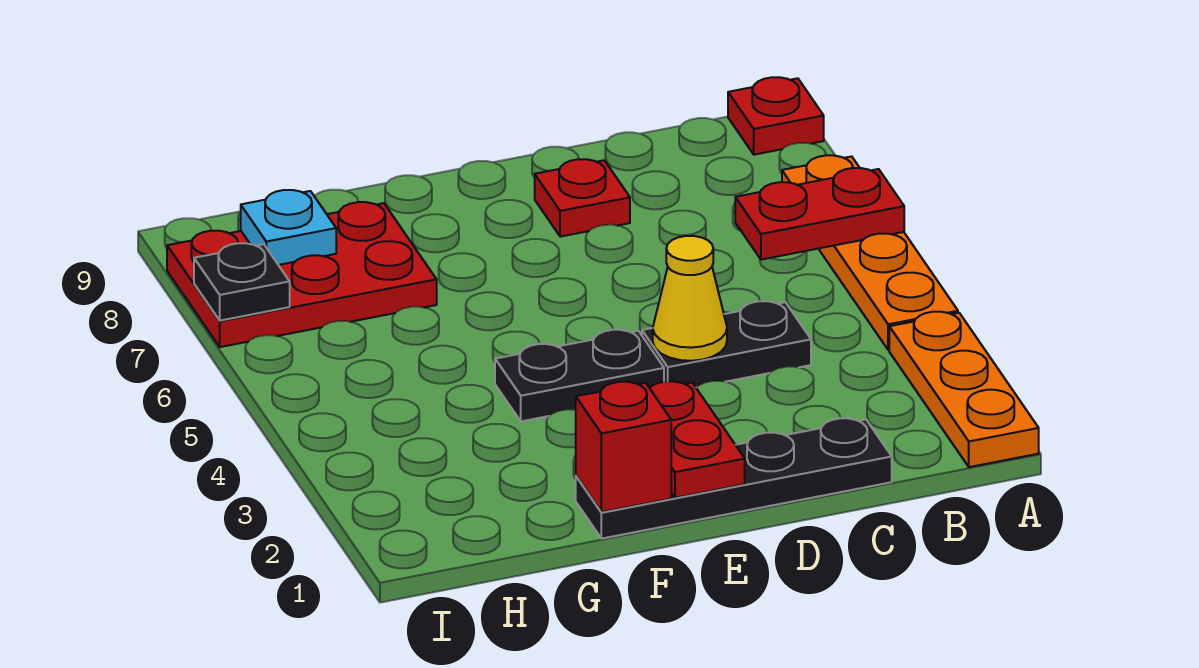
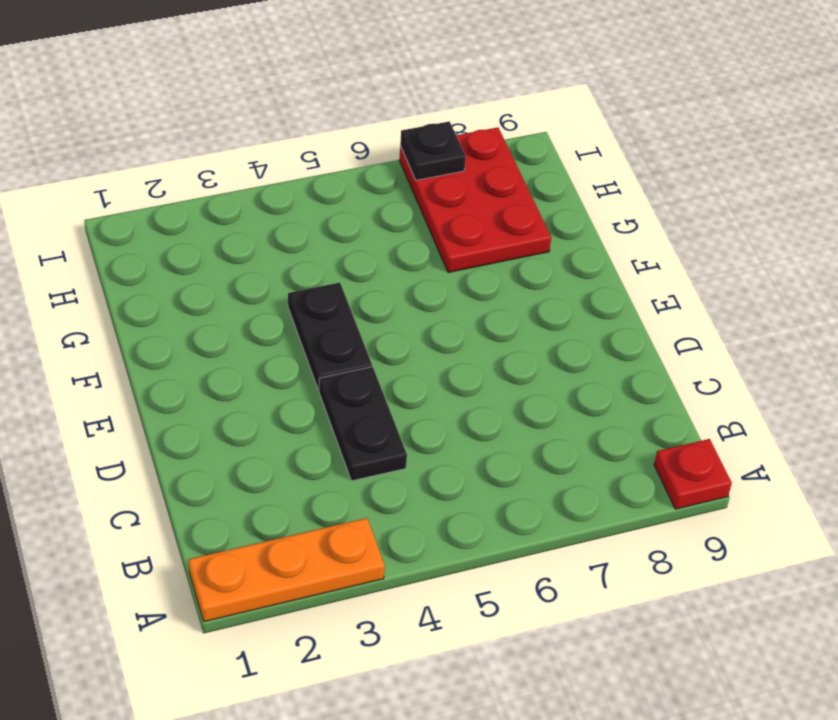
none -> orange 1x4 plate [782,155,958,350]
none -> black 1x4 plate [576,418,892,539]
none -> red 1x1 plate [535,159,630,237]

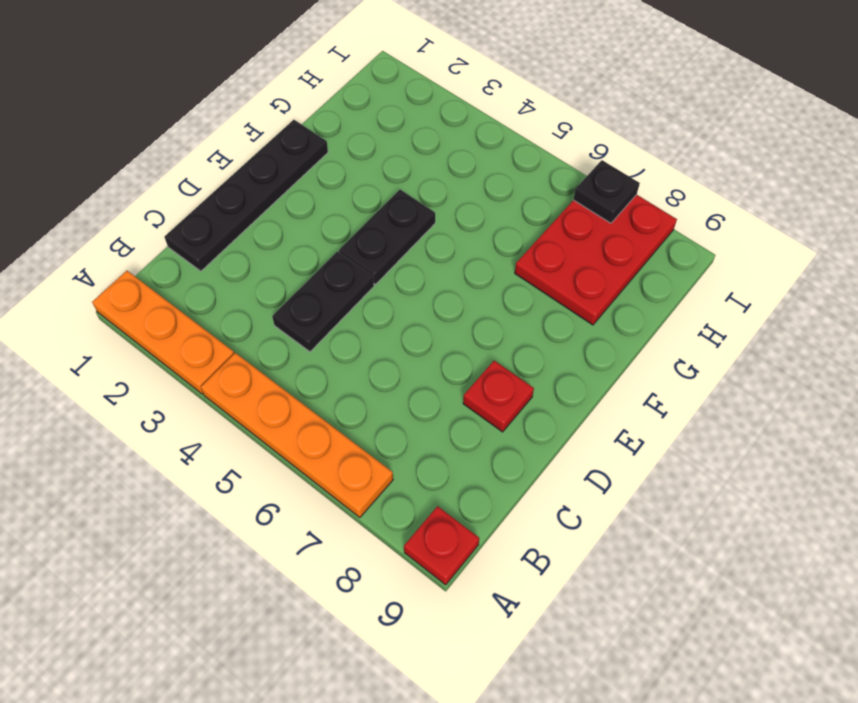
none -> red 1x2 plate [735,168,904,260]
none -> yellow 1x1 cone [653,236,727,361]
none -> red 1x2 plate [650,381,745,498]

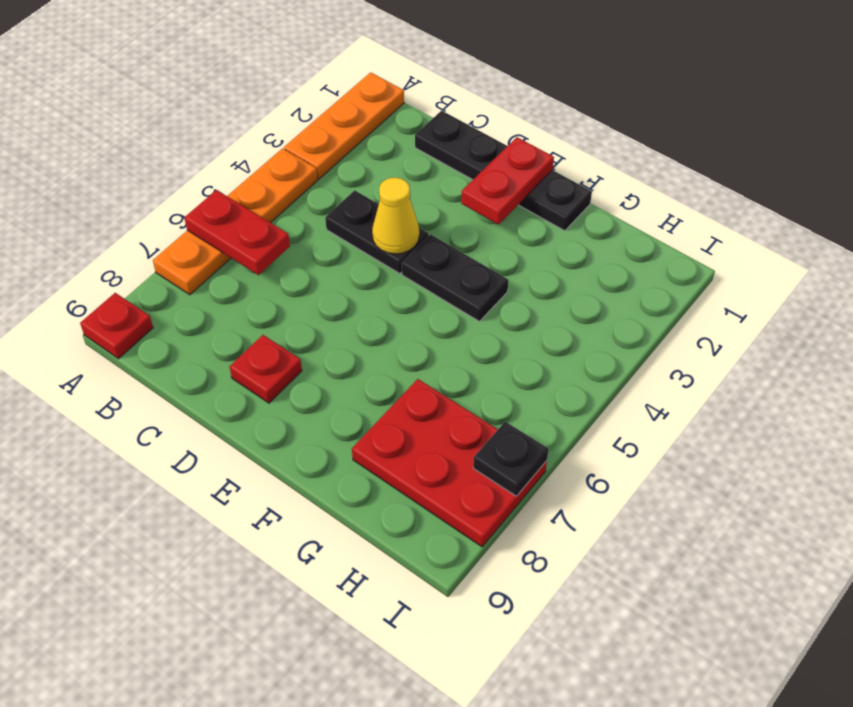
none -> red 1x1 brick [576,382,671,512]
none -> cyan 1x1 plate [241,190,336,265]

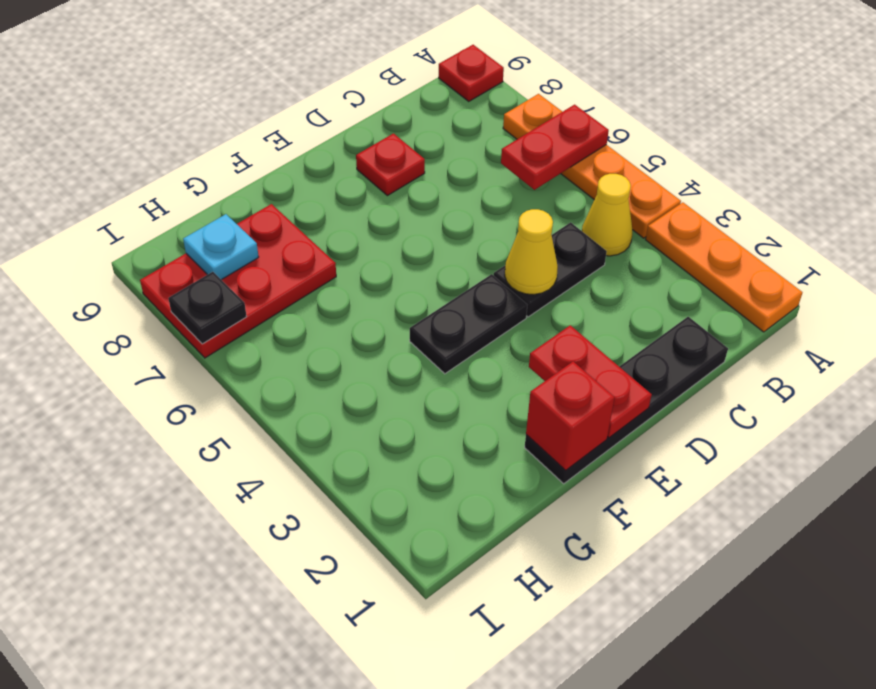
yellow 1x1 cone [582,174,632,256] -> none

